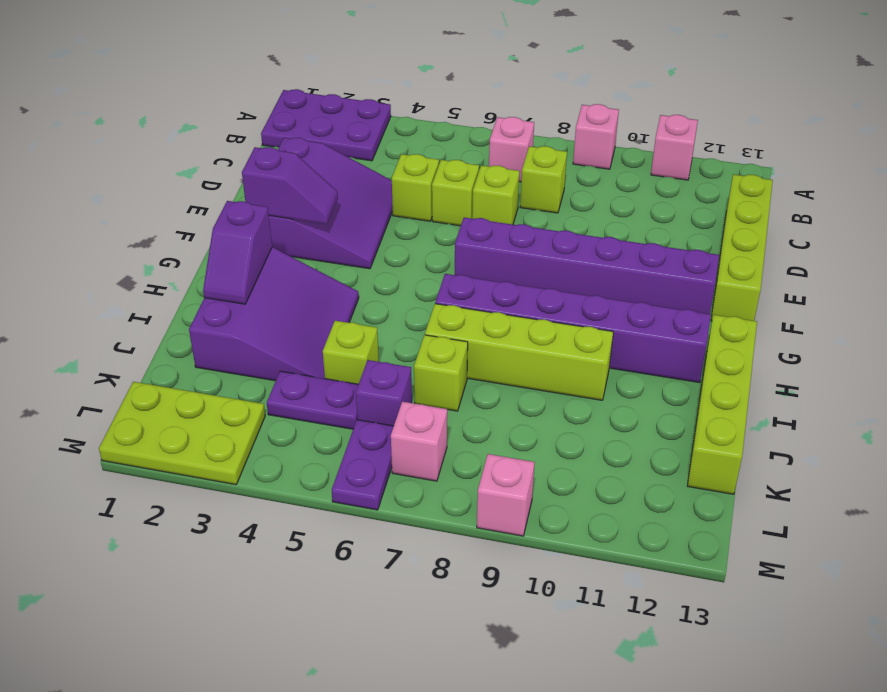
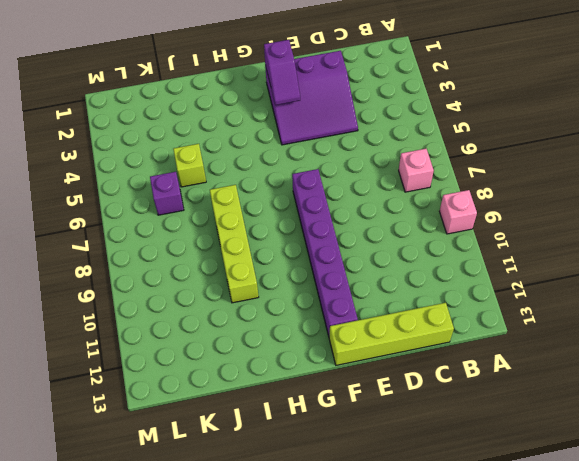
none -> purple 2x3 plate [261,89,391,161]
none -> pink 1x1 brick [651,115,698,180]
none -> lime 1x1 brick [520,146,567,213]

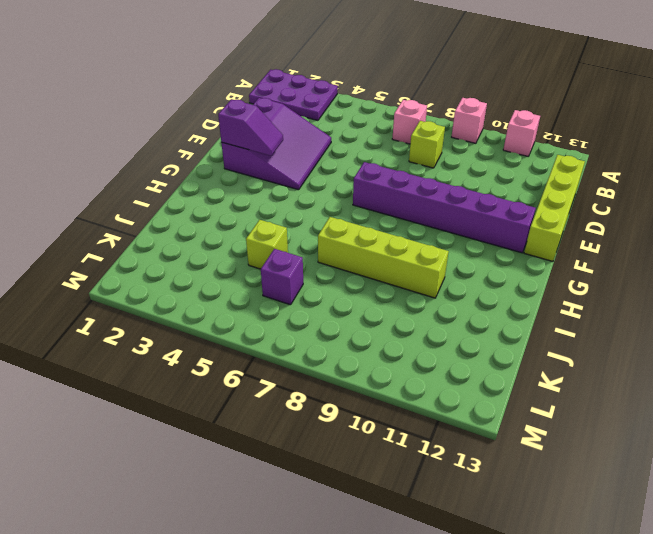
none -> lime 1x1 brick [392,154,439,221]
none -> lime 1x1 brick [432,160,479,226]
none -> lime 1x1 brick [472,165,520,225]

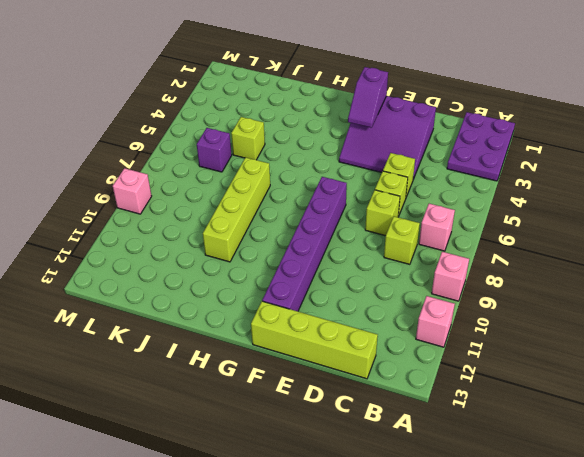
none -> purple 3x3 slope [189,247,359,381]
none -> purple 1x6 brick [435,274,711,383]
none -> lime 1x4 brick [687,315,757,494]

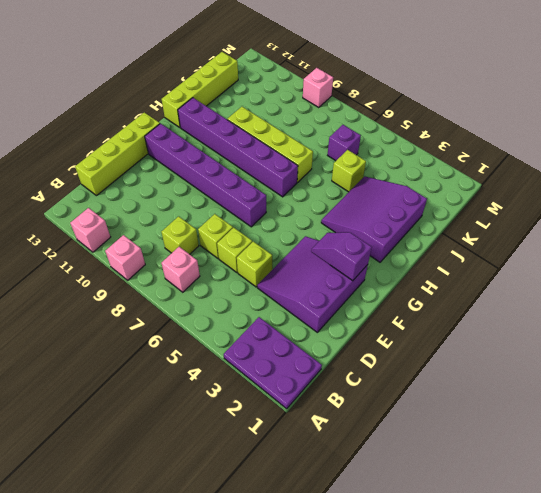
none -> lime 1x1 brick [414,335,468,411]
none -> purple 1x2 plate [267,371,359,429]
none -> lime 2x3 plate [99,382,265,485]

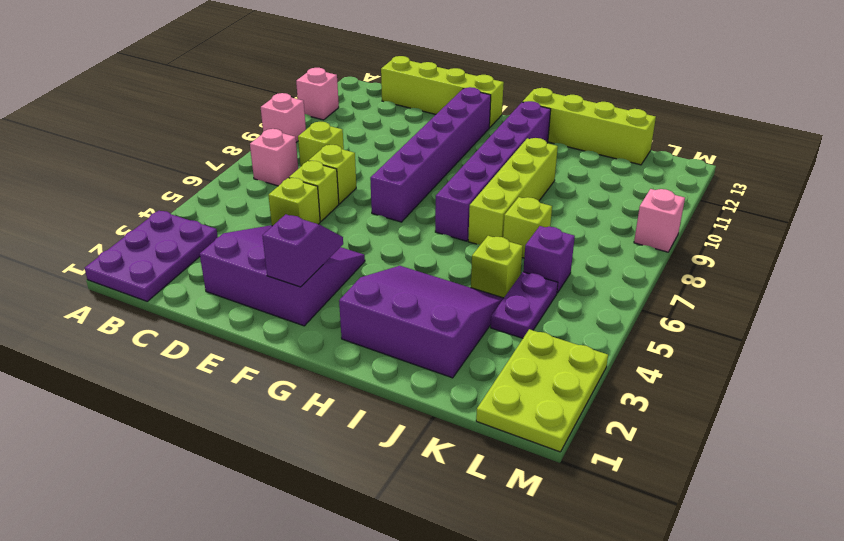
none -> purple 1x2 plate [332,420,394,510]
none -> pink 1x1 brick [391,402,447,481]
none -> purple 1x2 slope [203,201,272,304]

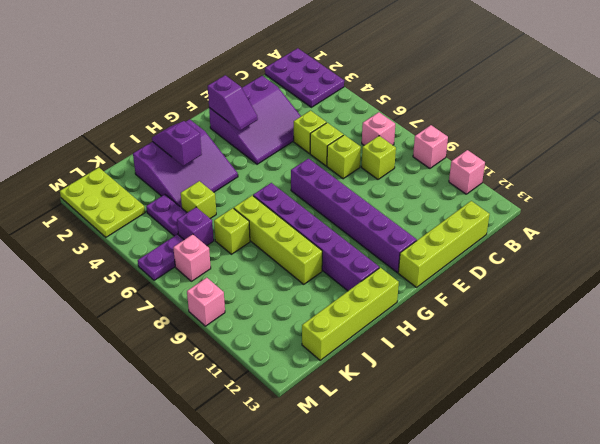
purple 1x2 slope [152,121,202,166] -> purple 1x2 slope turned to [203,201,272,304]

